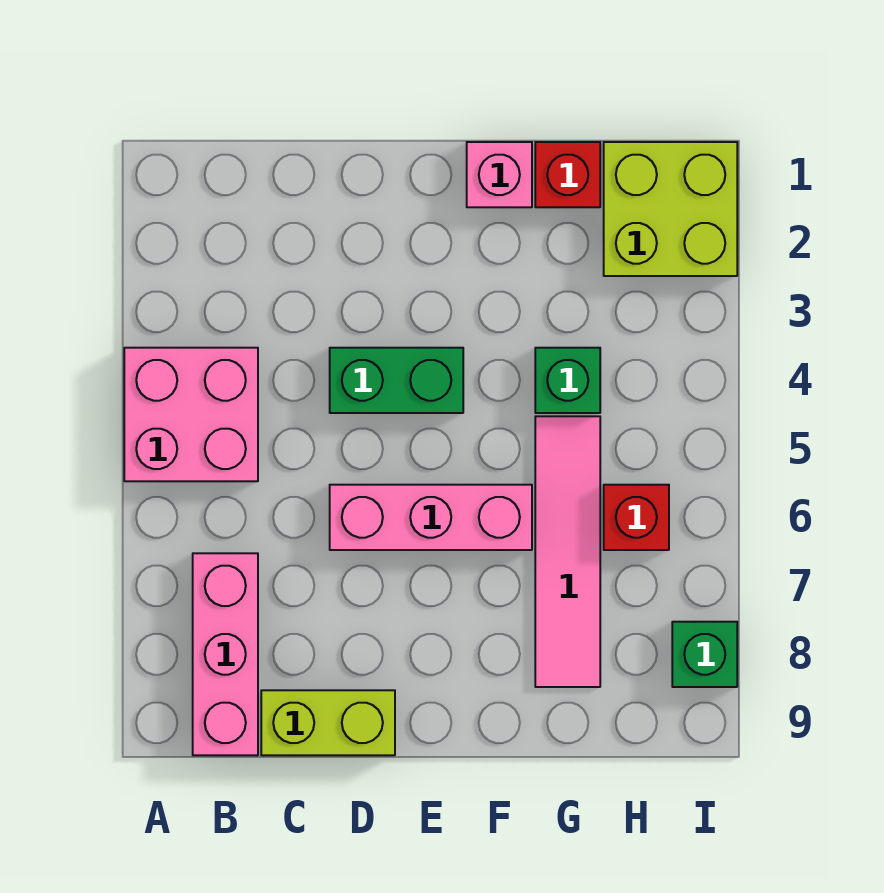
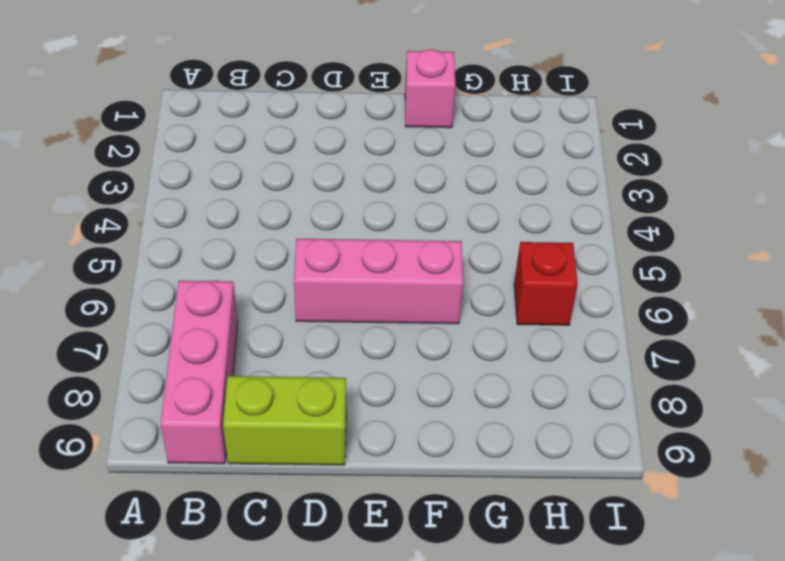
none -> pink 2x2 brick [124,348,258,481]
none -> green 1x2 brick [330,348,463,413]
none -> red 1x1 brick [535,142,600,207]

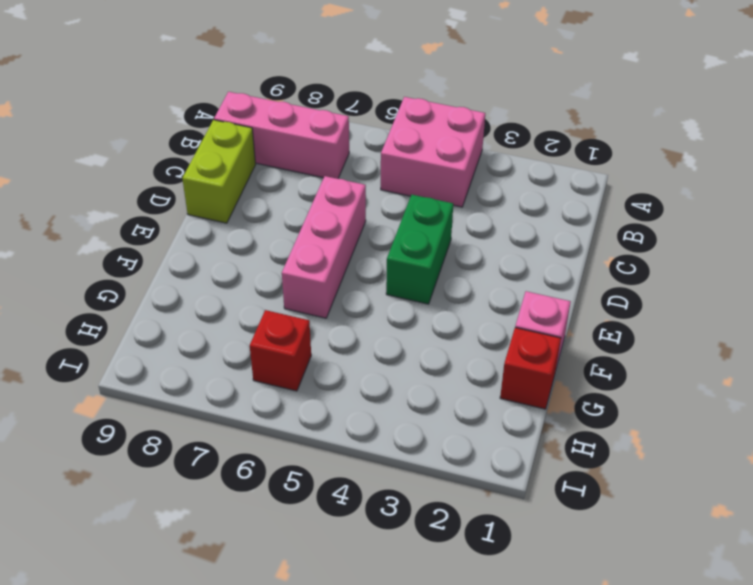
none -> green 1x1 brick [535,348,600,413]
none -> pink 1x4 tile [535,416,600,687]
none -> lime 2x2 brick [604,142,737,276]

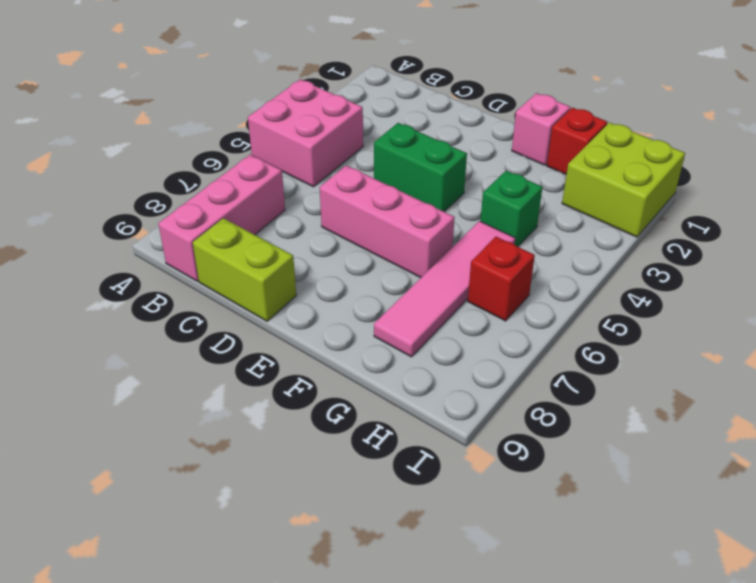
none -> green 1x1 brick [672,622,737,687]

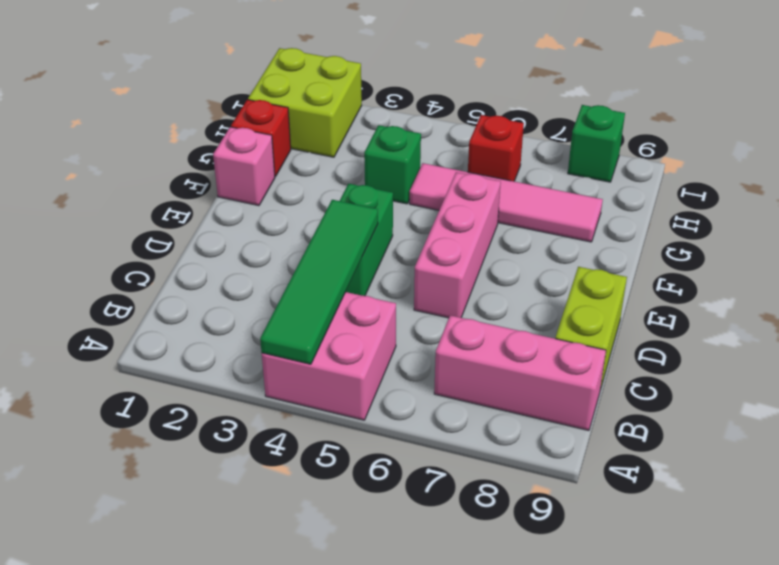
green 1x4 tile [260,200,378,364] -> none

